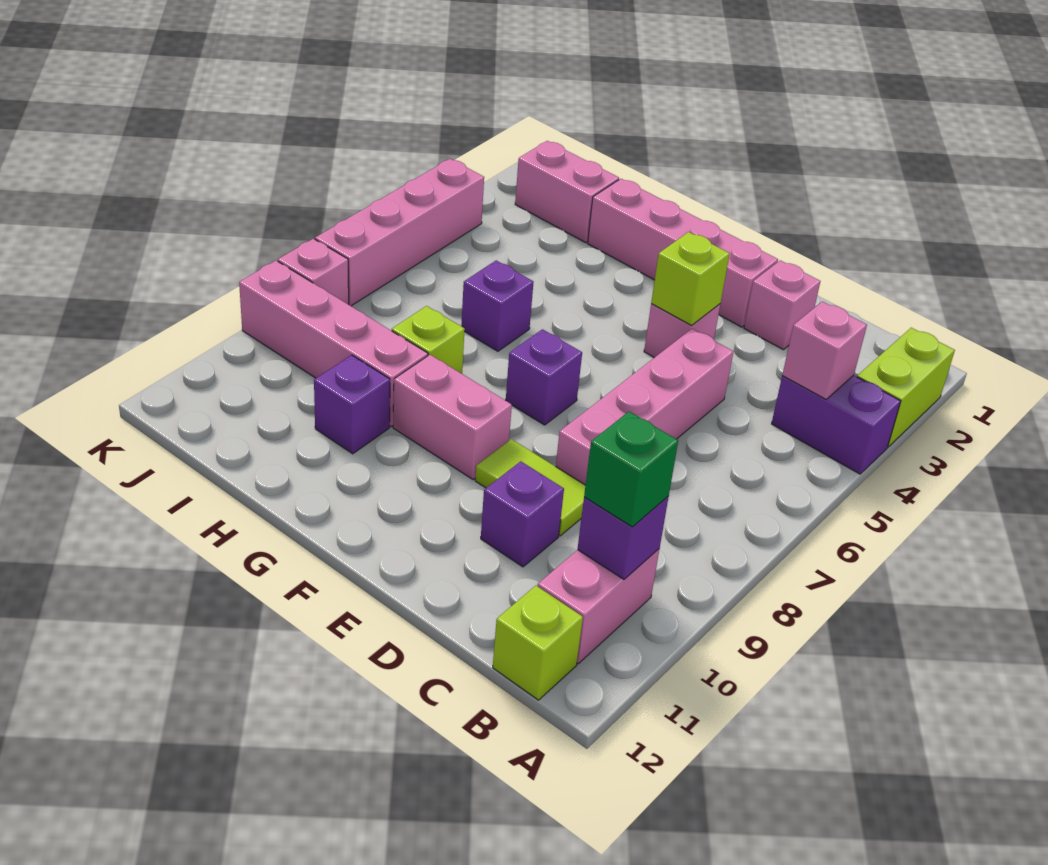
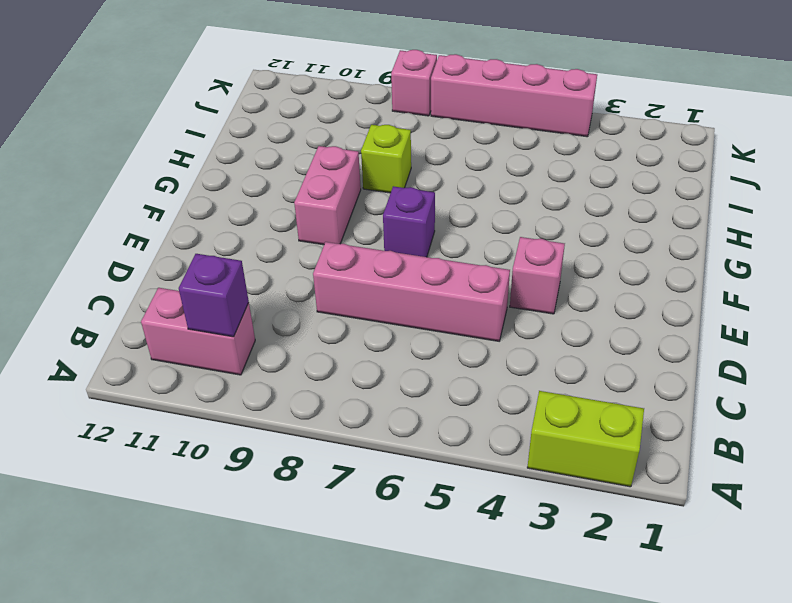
none -> purple 1x2 brick [772,375,901,474]
none -> lime 1x1 brick [493,586,583,700]
none -> pink 1x1 brick [744,260,820,350]

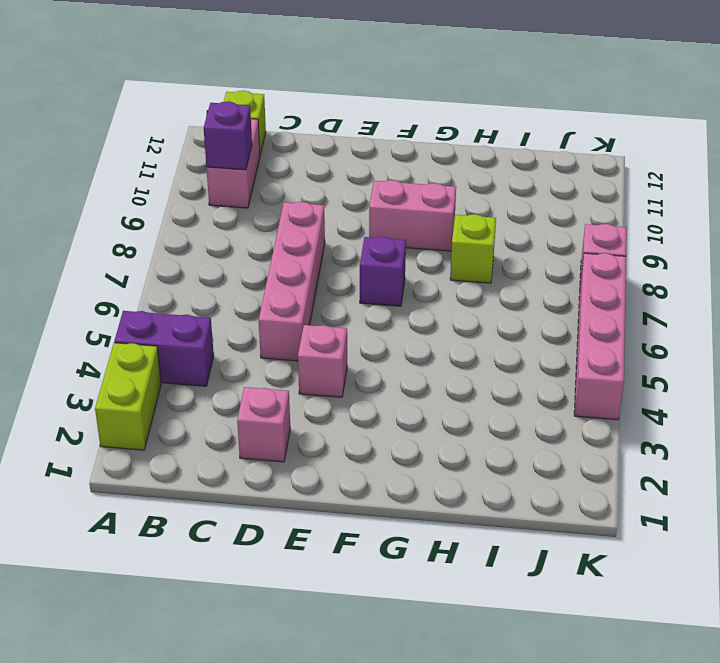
none -> lime 1x2 tile [475,439,585,536]
none -> purple 1x1 brick [481,461,564,567]
none -> pink 1x4 brick [588,179,778,327]

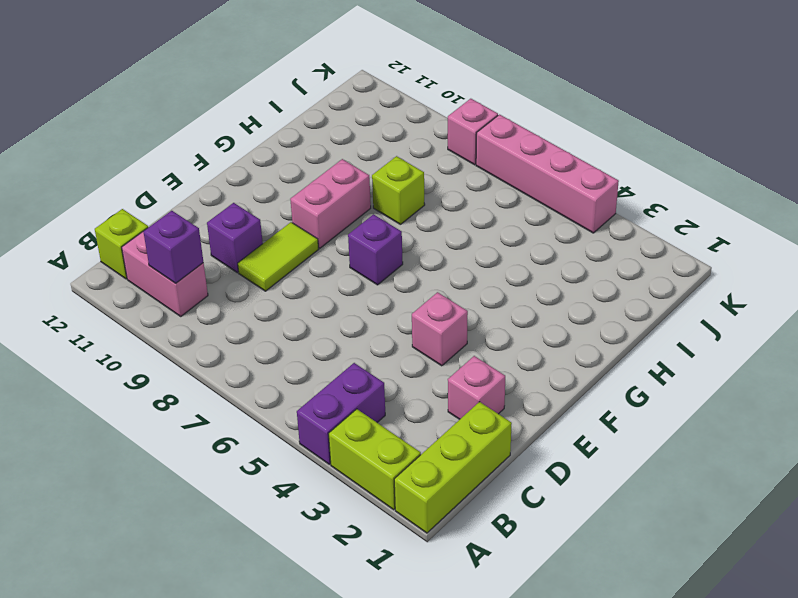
lime 1x3 brick [394,402,512,533] -> none
none -> pink 1x4 brick [556,329,733,485]
none -> pink 1x4 brick [588,179,778,327]
none -> purple 1x1 brick [461,260,533,351]

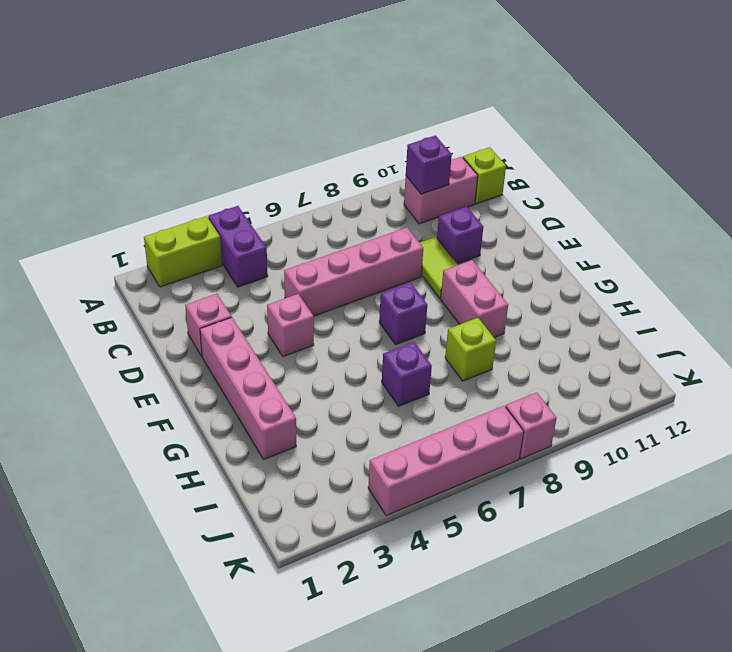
none -> pink 1x4 brick [239,261,428,427]
none -> purple 1x1 brick [314,355,390,454]
none -> pink 1x2 brick [515,141,619,243]

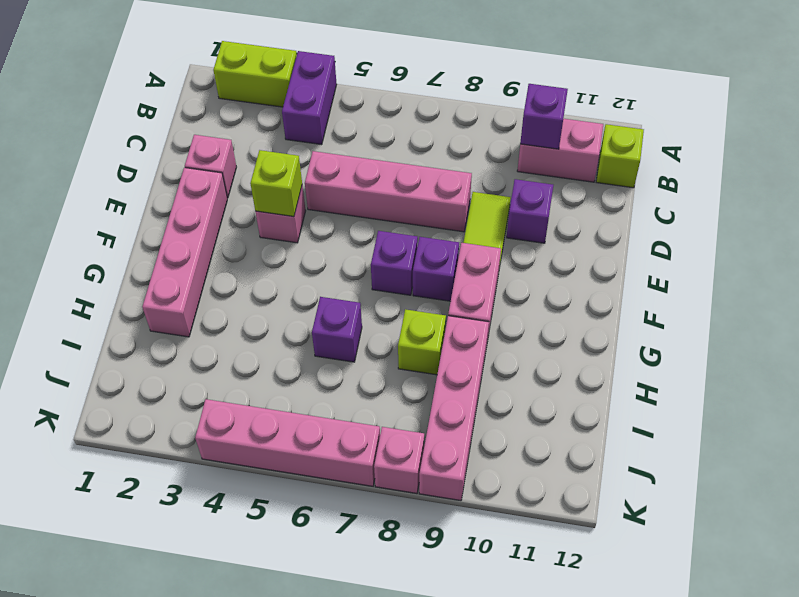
purple 1x1 brick [413,237,459,301] -> purple 1x1 brick moved to [314,355,390,454]
none -> pink 1x2 brick [515,141,619,243]
none -> pink 1x1 brick [782,301,867,399]
none -> green 1x1 brick [584,412,678,527]

